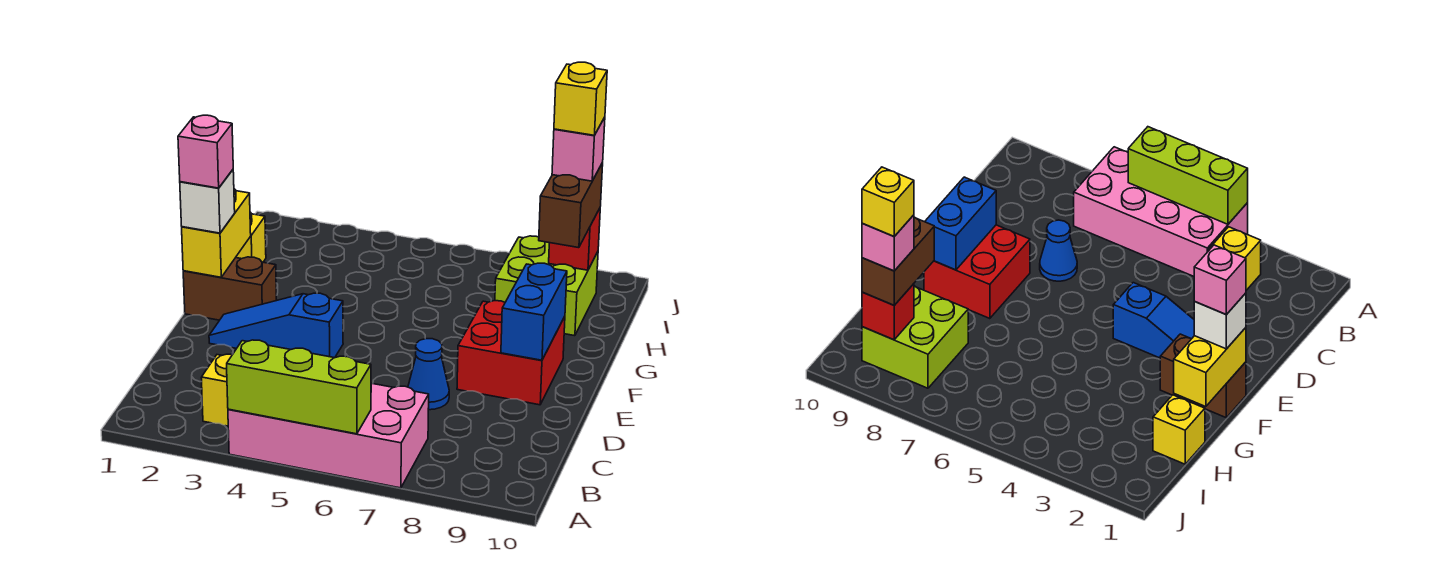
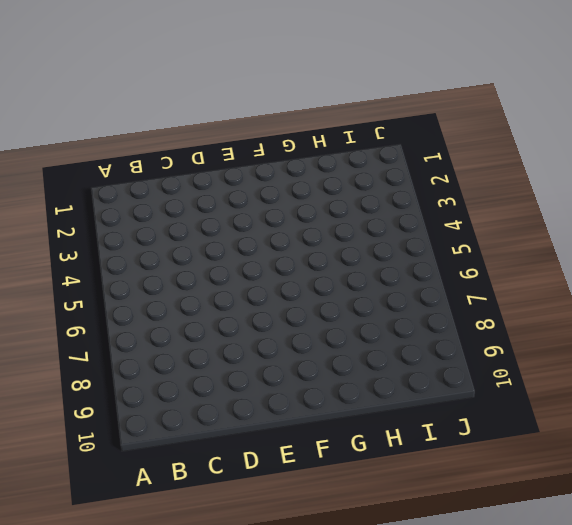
none -> pink 2x4 brick [228,383,429,488]
none -> yellow 1x1 brick [201,354,233,426]
none -> blue 1x1 cone [408,339,449,410]

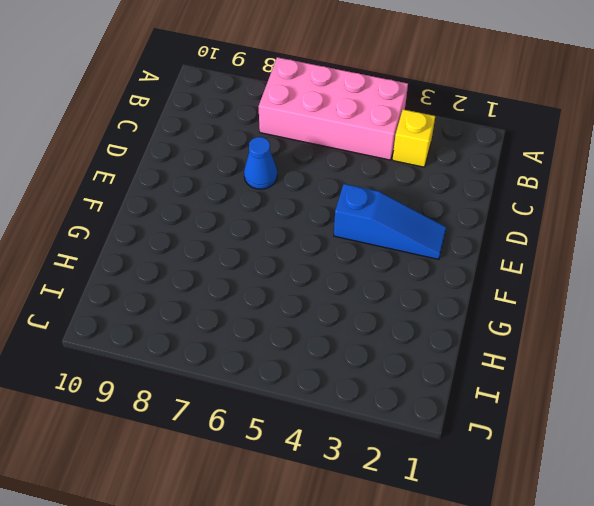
none -> red 2x2 brick [457,301,565,405]
none -> brown 1x2 brick [183,257,277,320]
none -> yellow 1x1 brick [236,212,266,262]

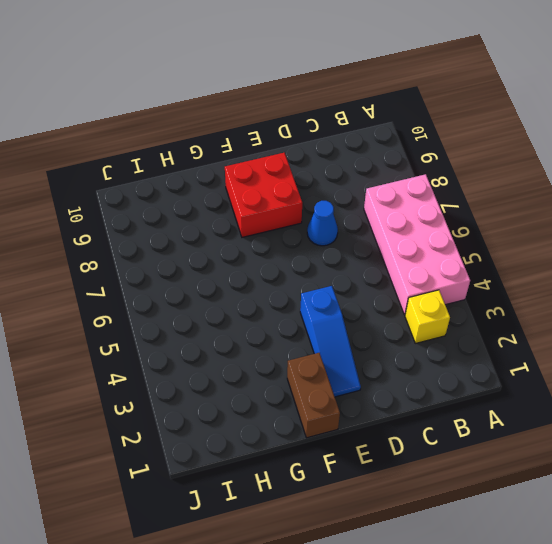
none -> yellow 1x1 brick [236,212,266,262]
none -> lime 2x2 brick [495,236,598,336]
none -> lime 1x3 brick [227,340,371,434]

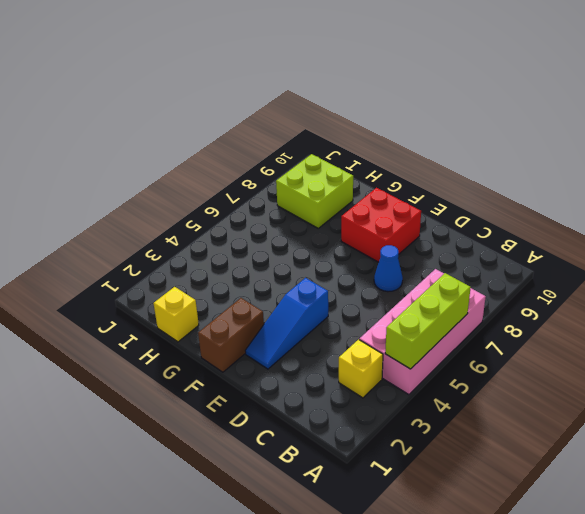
none -> blue 1x2 brick [501,263,567,360]
none -> yellow 1x2 brick [182,189,251,277]
none -> red 1x1 brick [549,208,600,270]

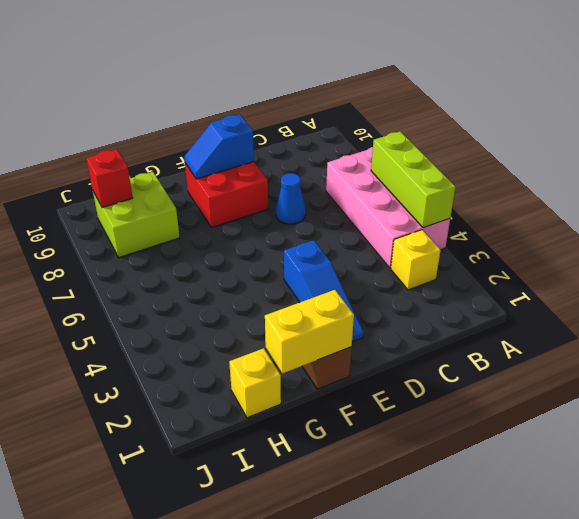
blue 1x2 slope [184,115,254,179] -> blue 1x2 brick [501,263,567,360]
none -> white 1x1 brick [180,170,235,233]
none -> brown 1x2 brick [539,162,603,248]
none -> pink 1x1 brick [178,115,233,188]

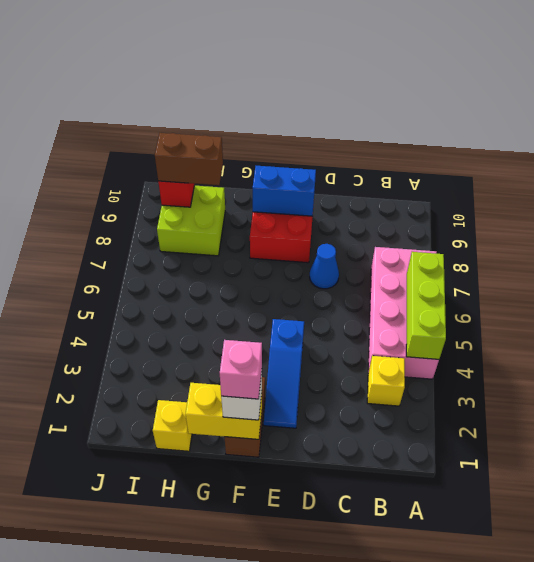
none -> pink 1x1 brick [552,117,605,181]
none -> yellow 1x1 brick [554,62,607,135]

